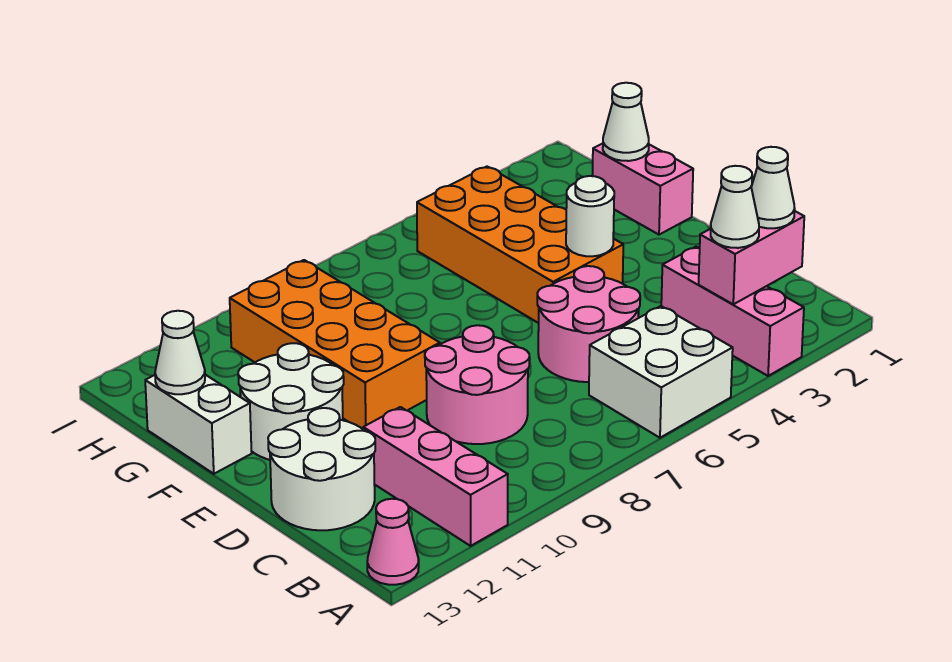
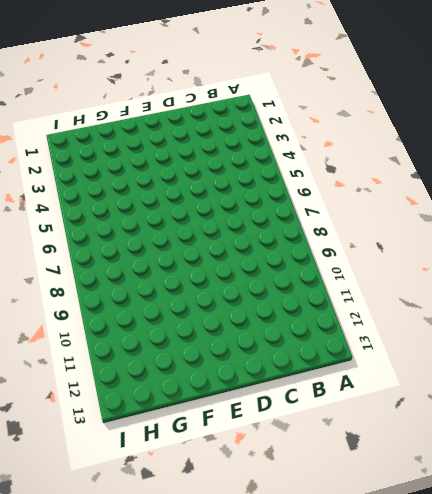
none -> pink 1x3 brick [661,247,804,376]
none -> white 2x2 brick [589,306,733,438]
none -> pink 1x3 brick [363,407,508,546]

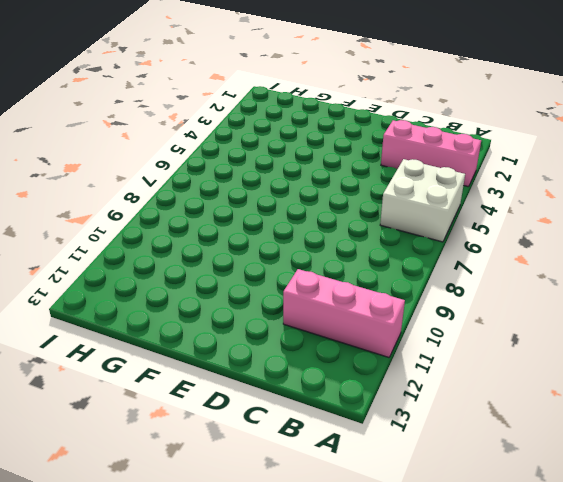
none -> pink 1x1 cone [367,499,419,585]
none -> pink 2x2 round brick [537,266,640,382]
none -> pink 2x2 round brick [425,325,530,444]

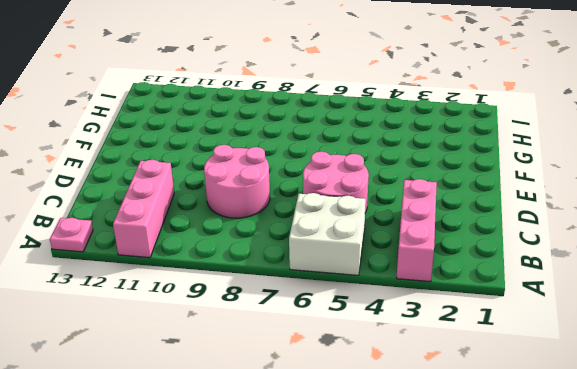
pink 1x1 plate [50,218,93,252] -> pink 1x1 cone [367,499,419,585]
none -> white 2x2 round brick [268,408,375,530]
none -> orange 2x4 brick [417,167,623,323]
none -> orange 2x4 brick [230,260,440,429]

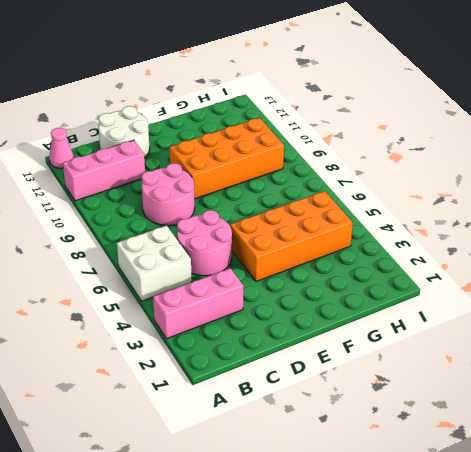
none -> white 2x2 round brick [238,343,344,460]
none -> pink 1x2 brick [592,143,693,235]
none -> white 1x2 brick [145,375,252,474]

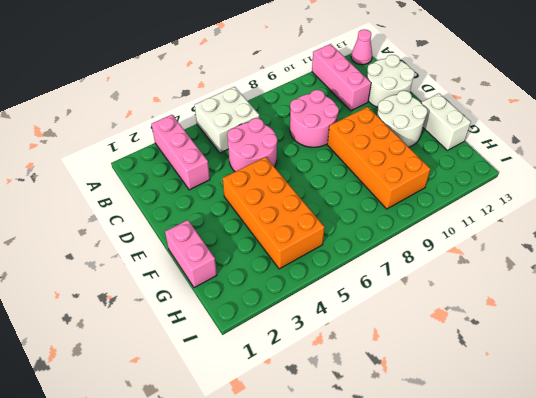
none -> pink 1x2 brick [699,211,804,304]
none -> white 1x1 round brick [566,176,614,256]
none -> white 1x1 cone [603,83,649,161]

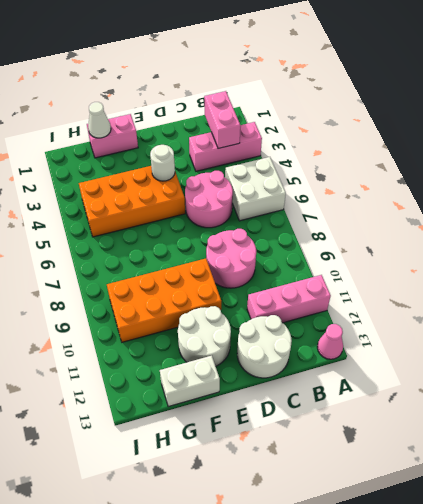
none -> white 1x1 cone [155,311,205,394]
none -> white 1x1 cone [751,147,795,228]
none -> white 1x1 cone [711,166,759,248]

